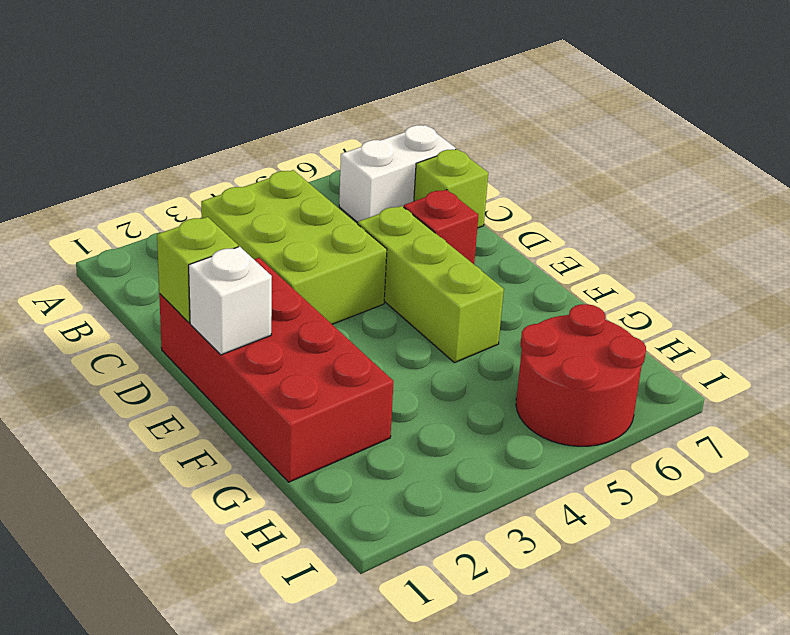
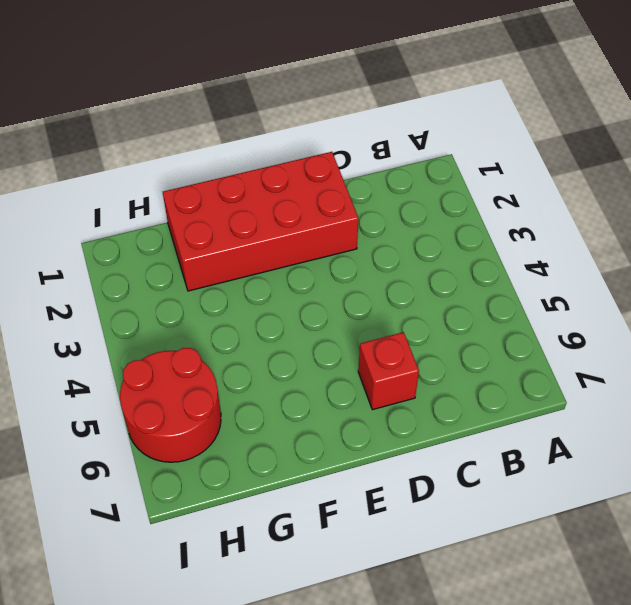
none -> lime 2x3 brick [201,170,387,324]
none -> white 1x2 brick [339,125,456,223]

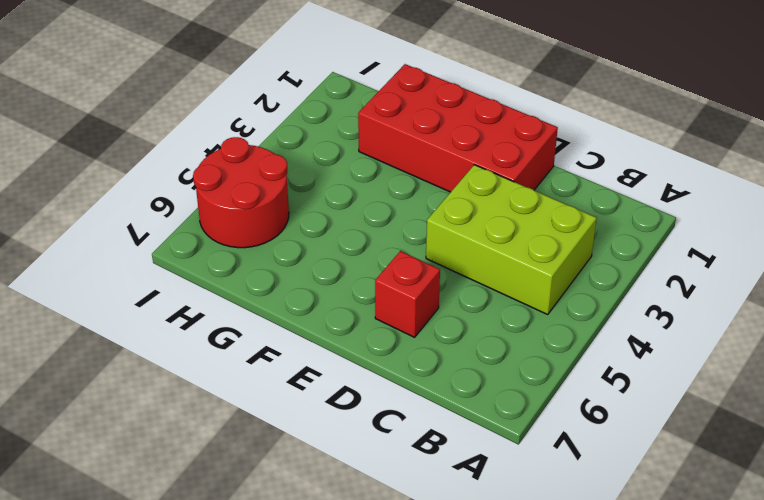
none -> white 1x2 brick [339,125,456,223]
none -> lime 1x1 brick [414,149,488,228]

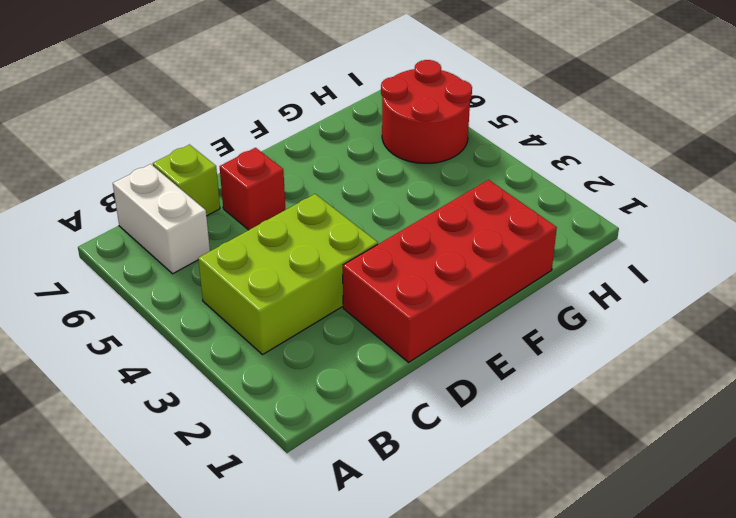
none -> lime 1x3 brick [358,206,504,363]
none -> lime 1x1 brick [157,217,238,323]

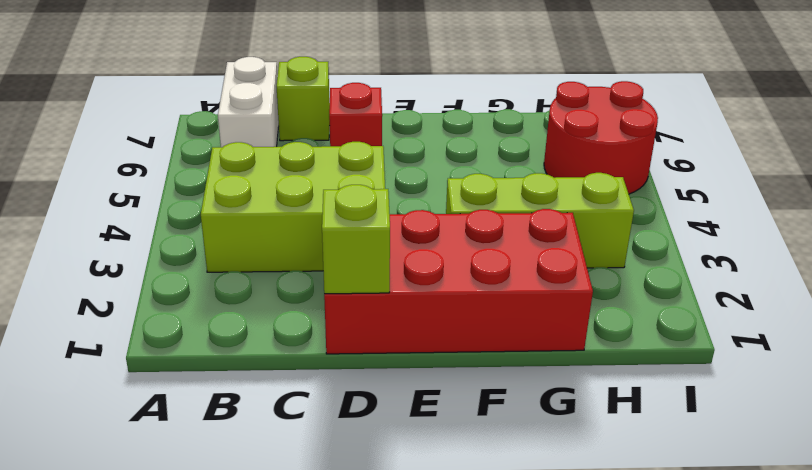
lime 1x3 brick [446,173,634,268] -> lime 1x3 brick moved to [358,206,504,363]
none -> white 1x1 brick [189,247,272,355]

